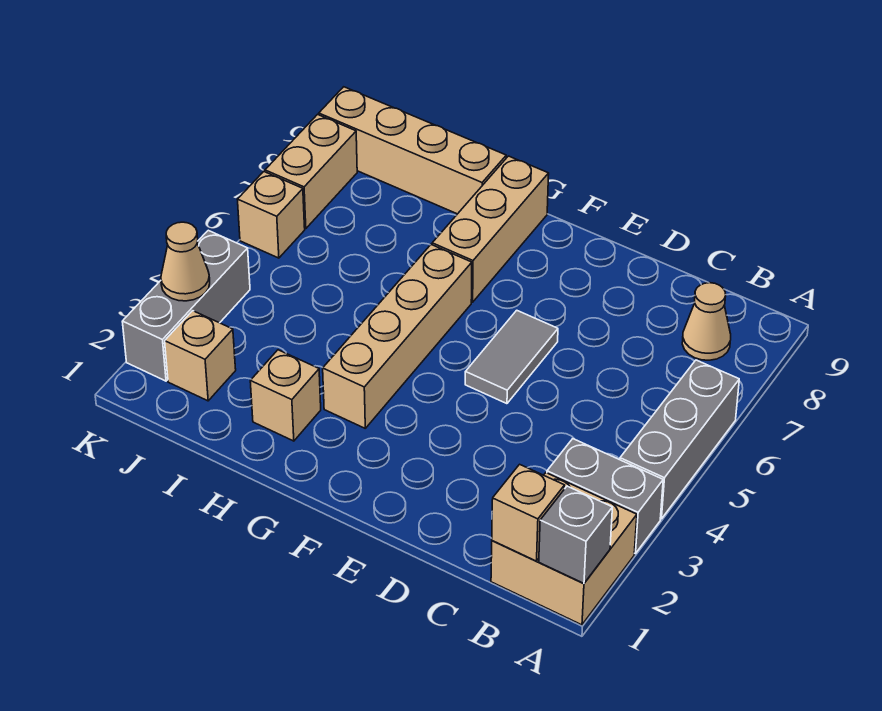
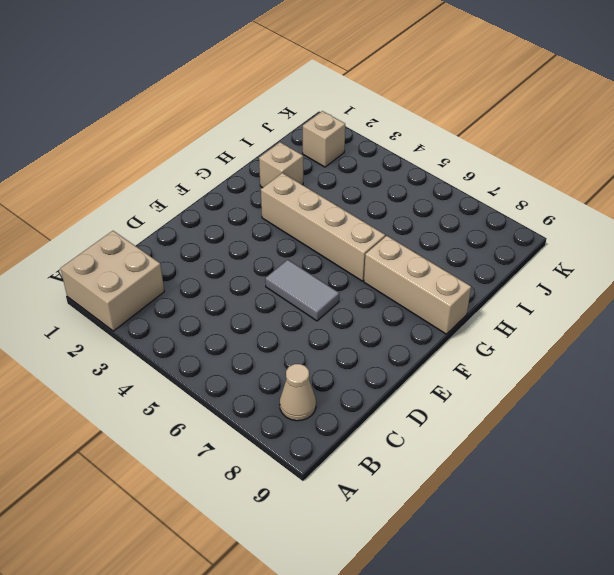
none -> grey 1x2 brick [547,439,663,554]
none -> grey 1x3 brick [620,360,739,519]
none -> tan 1x4 brick [319,87,506,214]

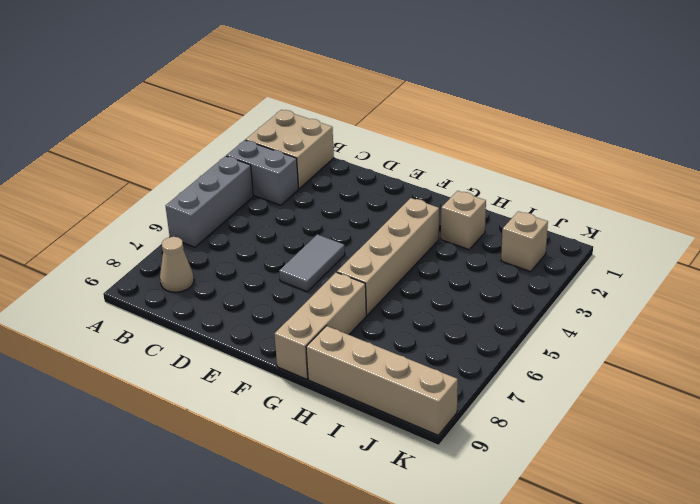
none -> grey 1x3 brick [122,230,250,381]
none -> tan 1x1 brick [237,172,305,258]
none -> tan 1x2 brick [265,115,357,229]

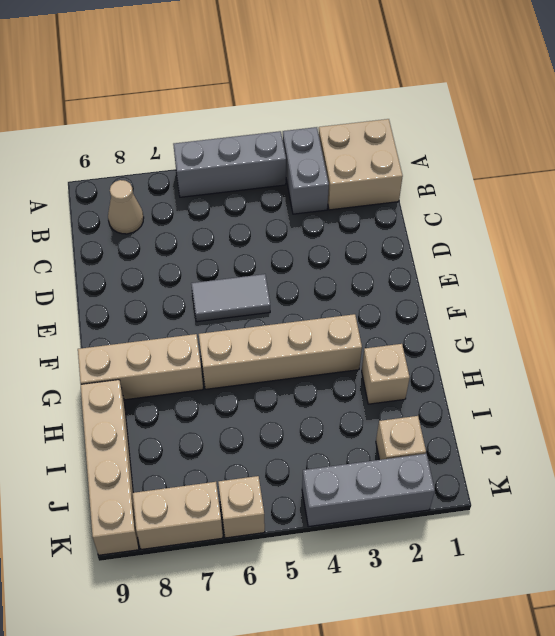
none -> grey 1x1 brick [539,486,612,584]
none -> tan 1x1 brick [492,464,565,561]
none -> tan 1x1 cone [161,222,210,301]

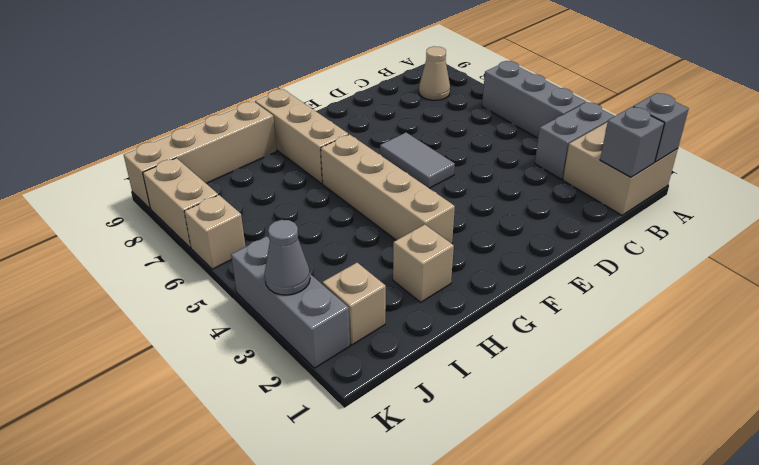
grey 1x1 brick [600,107,664,177] -> tan 1x1 brick [492,464,565,561]
grey 1x1 cone [264,220,310,295] -> tan 1x1 cone [161,222,210,301]

